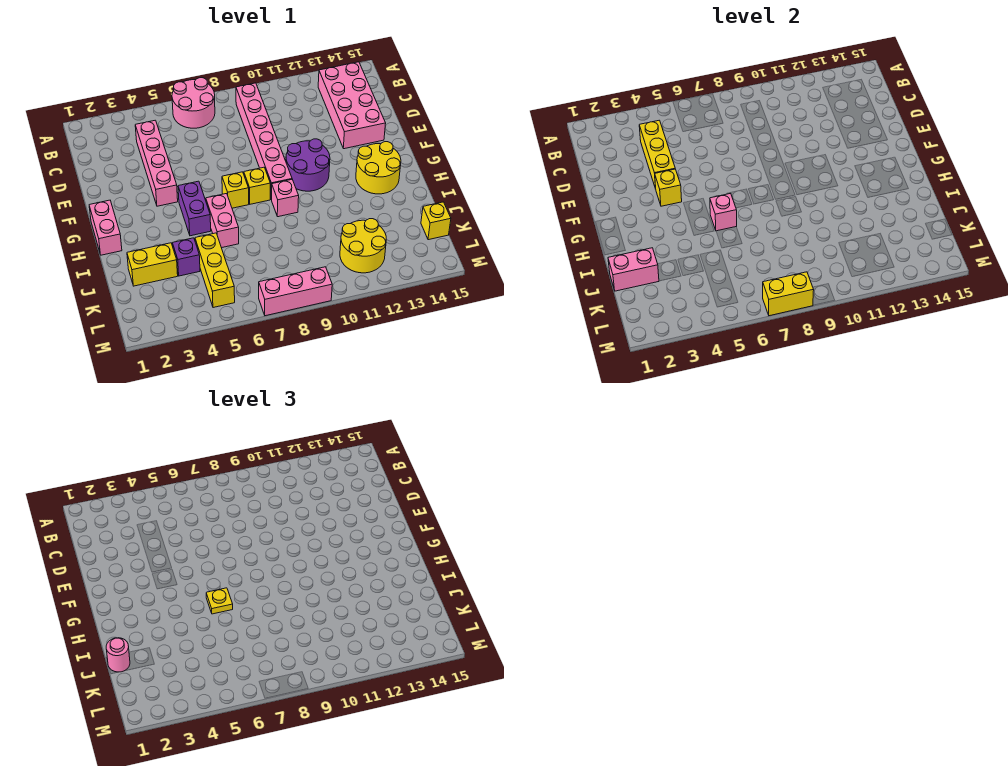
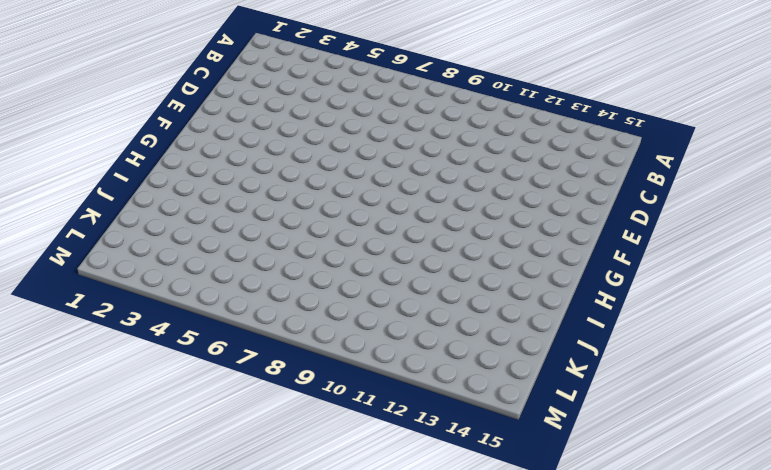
none -> pink 2x2 round brick [172,78,215,128]
none -> pink 1x6 brick [236,83,292,199]
none -> pink 2x4 brick [318,62,386,149]

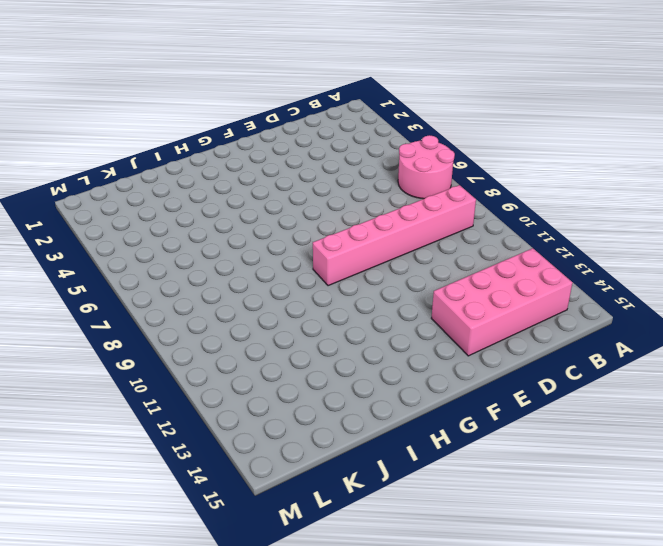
none -> pink 1x4 brick [135,120,178,206]
none -> purple 2x2 round brick [286,139,330,191]
none -> pink 1x2 brick [89,200,122,255]

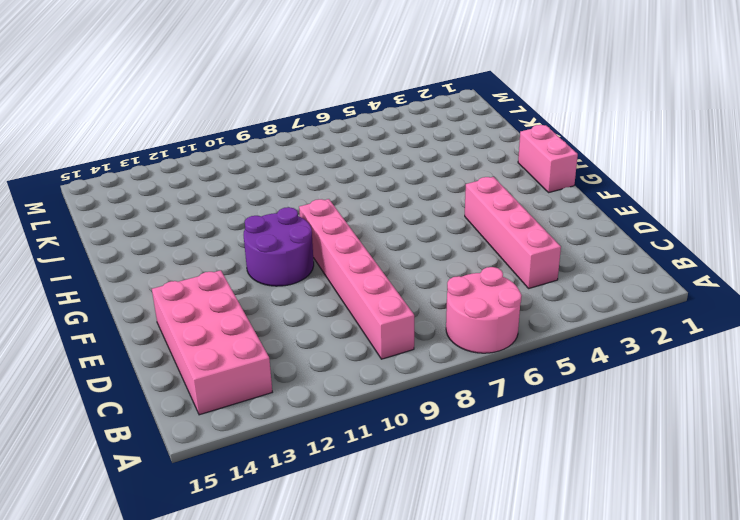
none -> purple 1x2 brick [178,181,211,236]
none -> yellow 1x1 brick [222,172,249,208]
none -> yellow 1x1 brick [244,167,270,204]

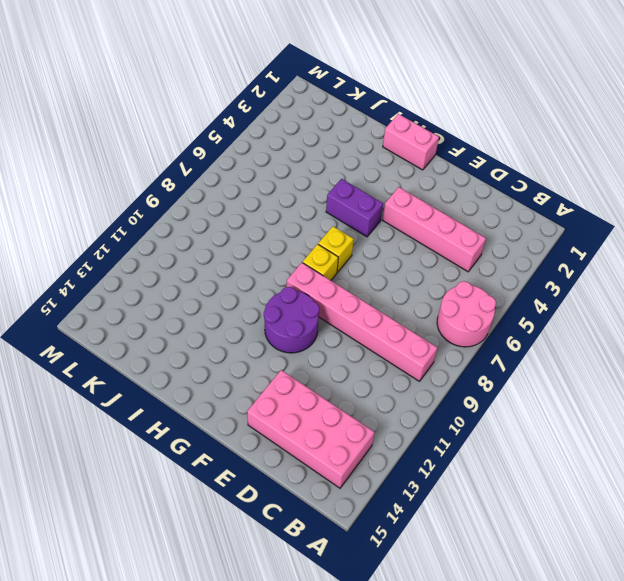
none -> yellow 2x2 round brick [356,142,401,194]
none -> pink 1x2 brick [206,193,239,248]
none -> pink 1x1 brick [271,180,299,217]

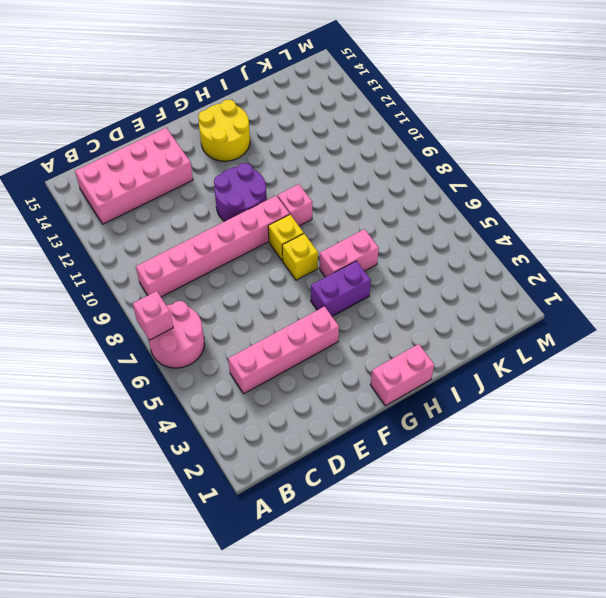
pink 1x1 brick [133,291,173,340] -> pink 1x1 brick moved to [710,193,737,231]
none -> yellow 1x2 brick [127,243,178,286]
none -> purple 1x1 brick [172,238,200,276]
none -> yellow 1x3 brick [195,233,235,308]

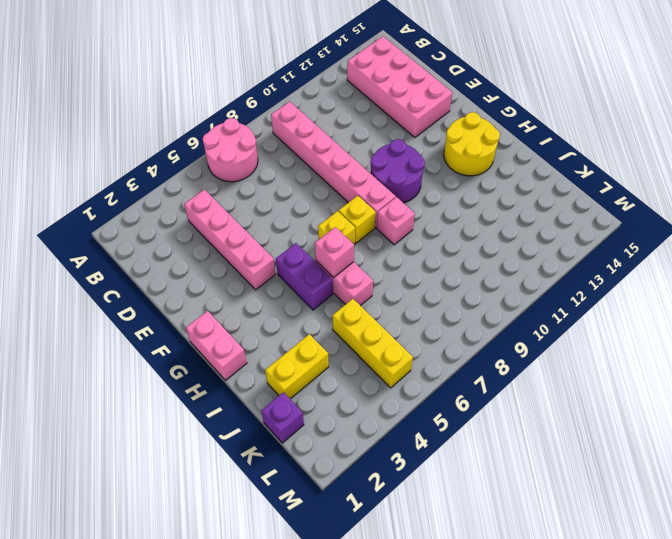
purple 1x1 brick [261,392,304,443] -> purple 1x1 brick moved to [172,238,200,276]
none -> yellow 2x2 round brick [340,219,386,273]
none -> yellow 1x1 brick [421,202,451,240]
none -> pink 1x3 brick [259,267,332,316]

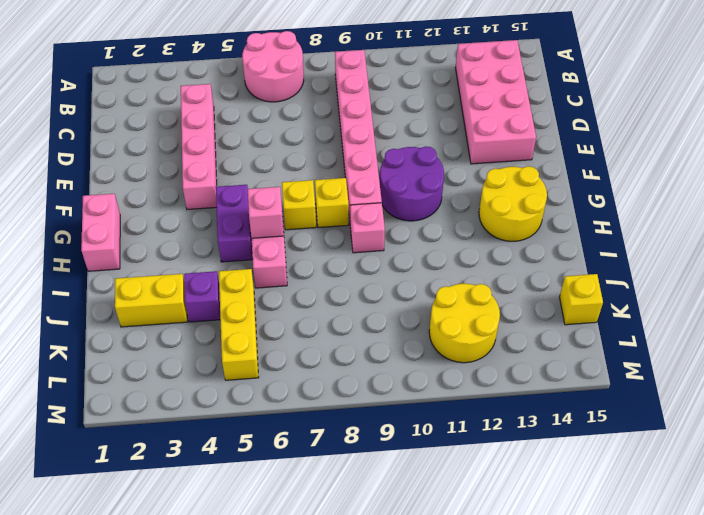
none -> pink 1x3 brick [259,267,332,316]
none -> yellow 1x3 brick [639,120,675,189]
none -> yellow 1x1 brick [655,169,682,206]

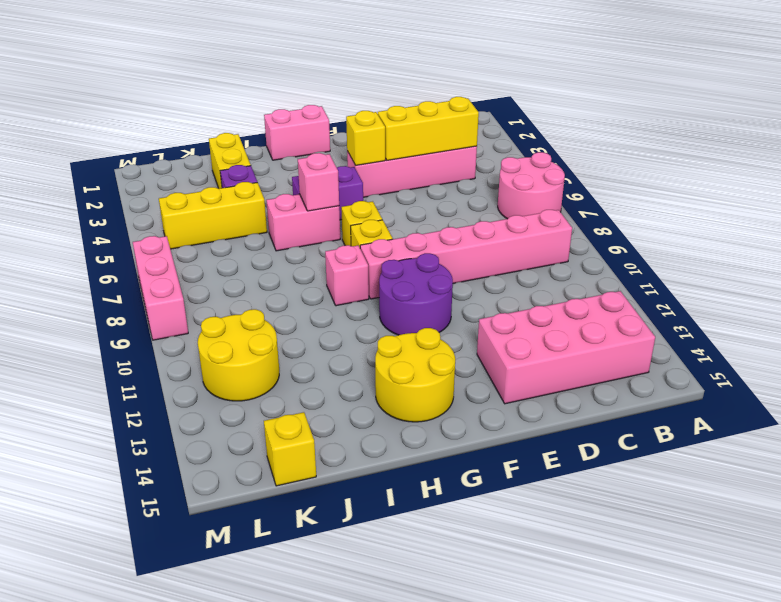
none -> pink 1x2 brick [608,248,659,291]
none -> yellow 1x2 brick [763,272,814,316]
none -> yellow 1x1 plate [206,588,233,614]

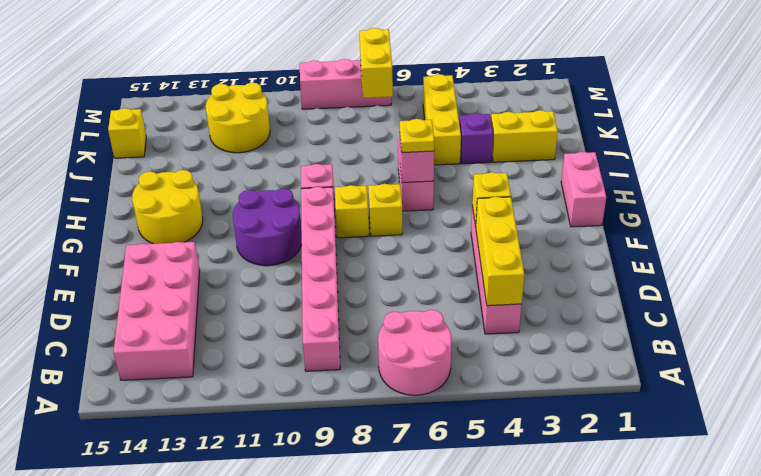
yellow 1x2 brick [359,28,393,98] -> yellow 1x2 brick turned to [763,272,814,316]
none -> purple 1x2 brick [178,181,211,236]
none -> pink 1x2 brick [608,248,659,291]
none -> pink 1x1 round brick [106,638,130,672]

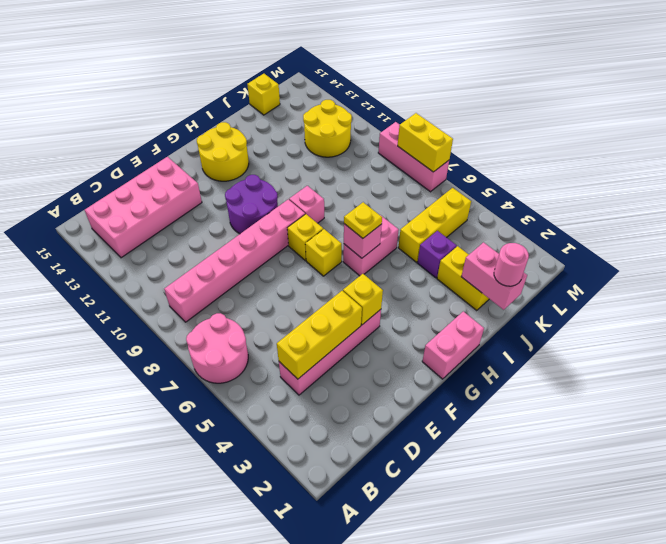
none -> purple 1x2 brick [178,181,211,236]

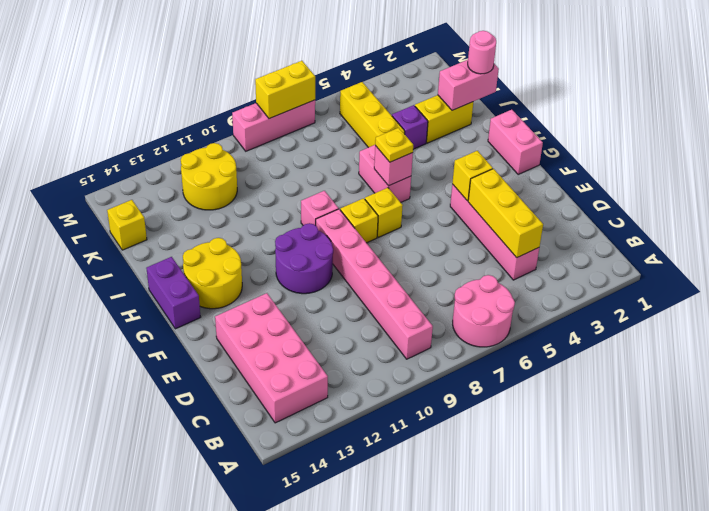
purple 1x2 brick [146,257,200,329] -> purple 1x2 brick moved to [178,181,211,236]

